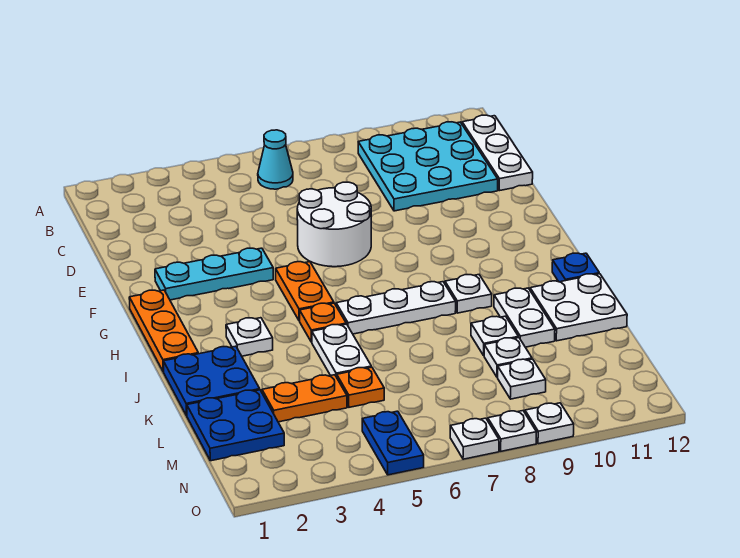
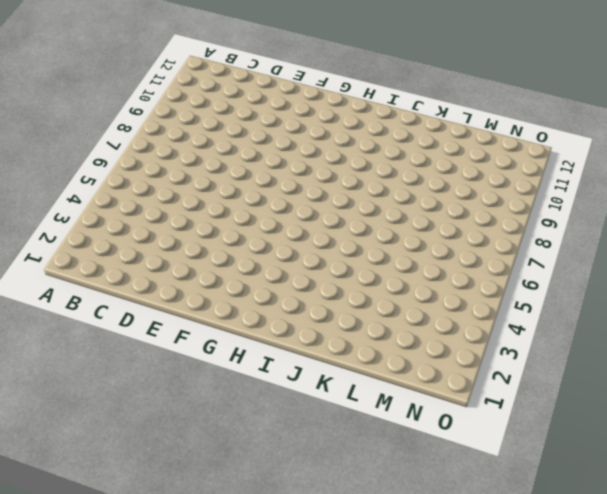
none -> cyan 1x1 cone [258,130,293,189]
none -> cyan 3x3 plate [358,122,498,211]
none -> white 1x3 plate [462,115,533,191]

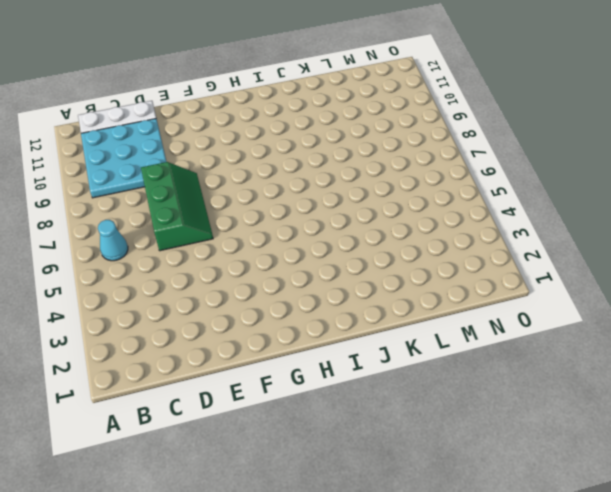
green 2x3 slope [141,162,213,251] -> white 2x2 round brick [297,182,371,267]
none -> cyan 1x3 plate [155,248,273,300]
none -> orange 1x3 plate [129,290,198,372]
none -> orange 1x2 plate [276,262,334,321]

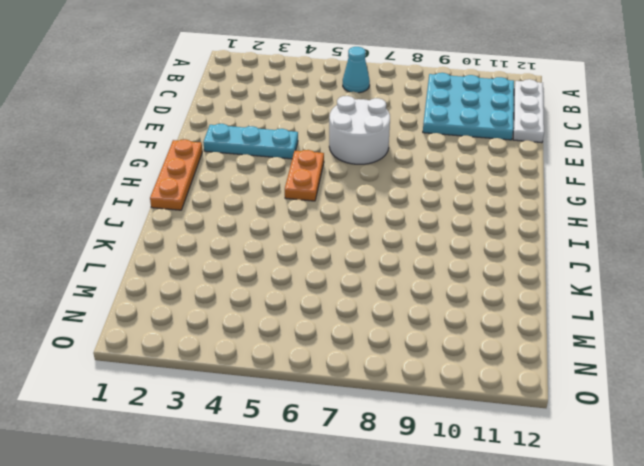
none -> white 1x1 plate [226,318,273,356]
none -> orange 1x1 plate [300,303,346,342]
none -> white 1x3 plate [336,282,456,334]

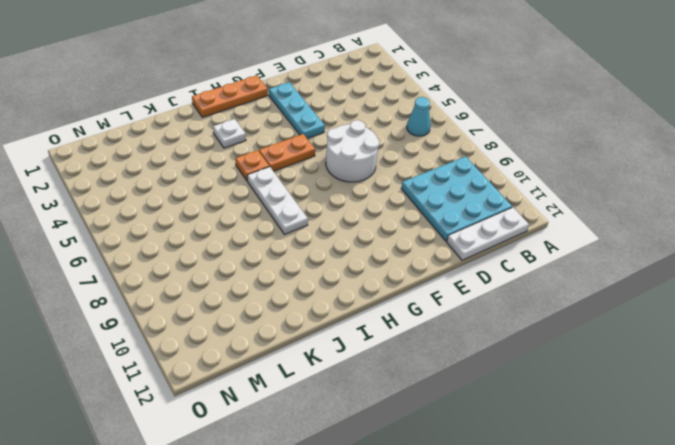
none -> white 1x1 plate [445,274,492,313]
none -> blue 1x1 plate [552,253,599,282]
none -> blue 2x2 plate [163,346,260,416]

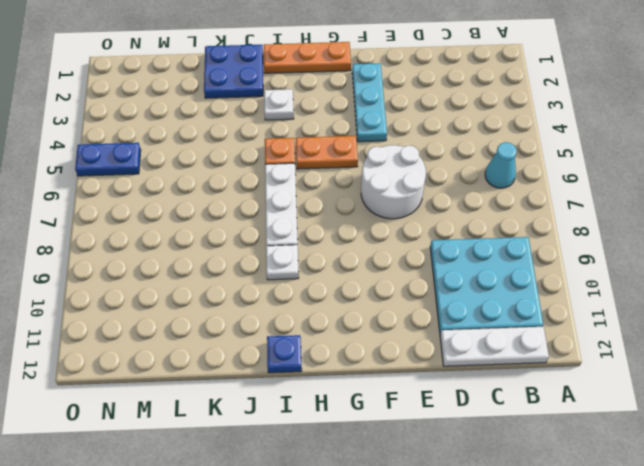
none -> white 1x2 plate [312,324,371,377]
none -> white 1x2 plate [494,288,555,347]
none -> white 2x2 plate [530,274,627,341]

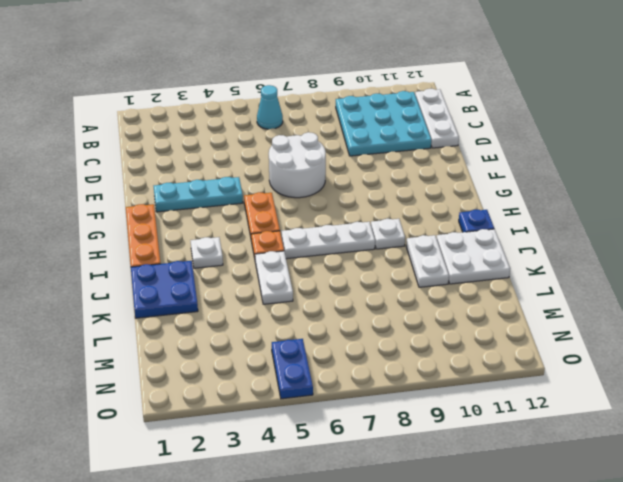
none -> white 1x1 plate [471,316,518,355]
none -> blue 2x2 plate [187,390,284,461]
none -> orange 1x2 plate [262,375,347,422]

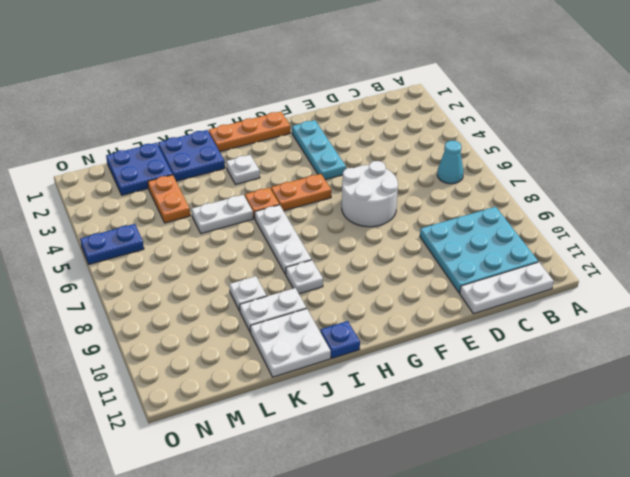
none -> orange 1x1 plate [337,367,384,407]
none -> white 1x1 plate [484,338,532,377]
none -> white 1x1 plate [498,359,546,399]

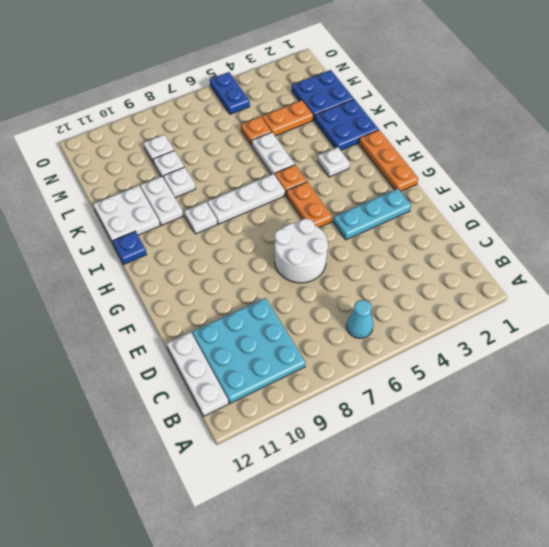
none -> white 1x1 plate [450,418,499,459]
none -> white 1x1 plate [488,411,536,451]
none -> white 1x1 plate [525,403,574,444]

